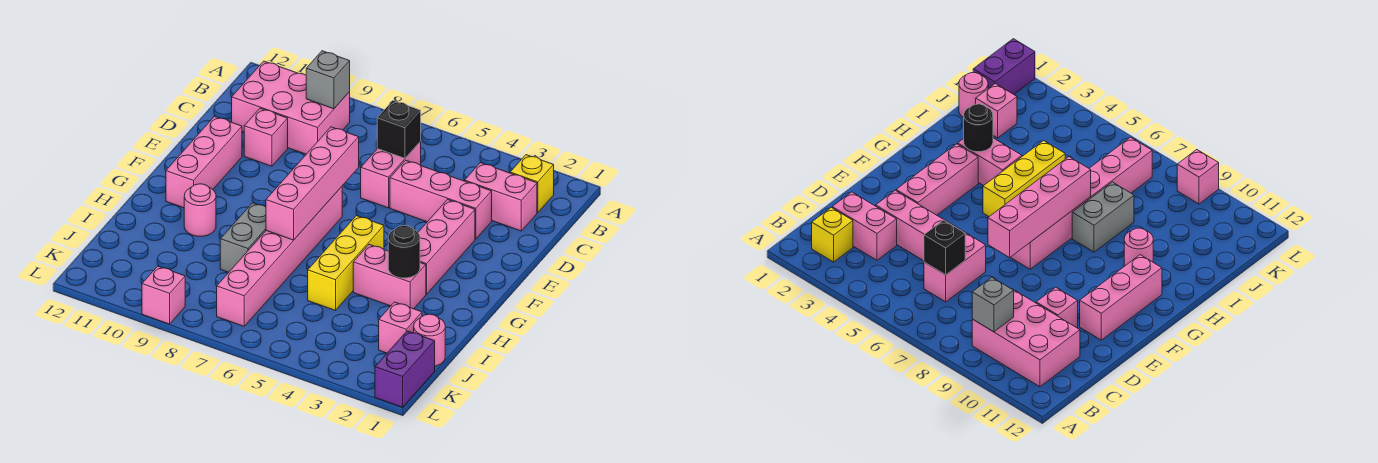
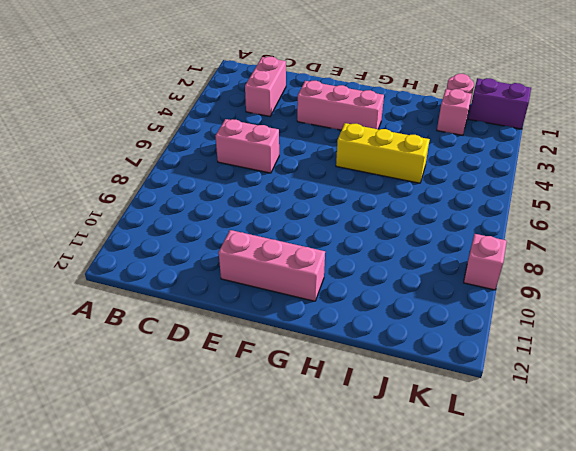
none -> yellow 1x1 brick [510,155,554,213]
none -> pink 2x3 brick [232,61,350,154]
none -> pink 1x3 brick [390,160,492,239]

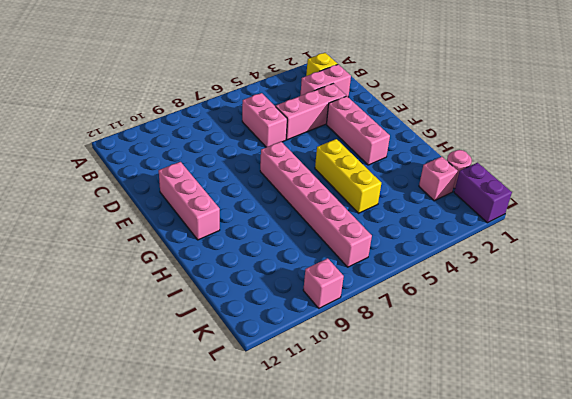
none -> pink 2x3 brick [232,61,350,154]
none -> pink 1x1 brick [244,108,288,166]
none -> pink 1x2 brick [353,245,426,309]

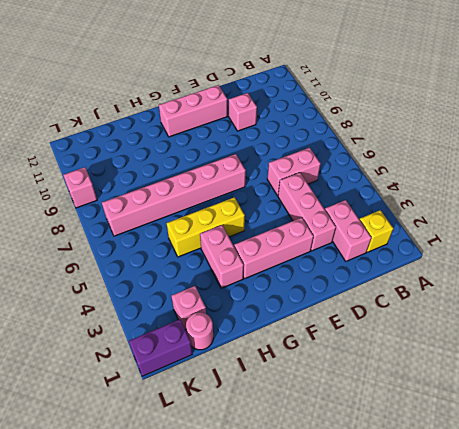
none -> pink 2x3 brick [232,61,350,154]
none -> grey 1x2 brick [220,203,266,272]
none -> pink 1x1 round brick [184,184,216,236]

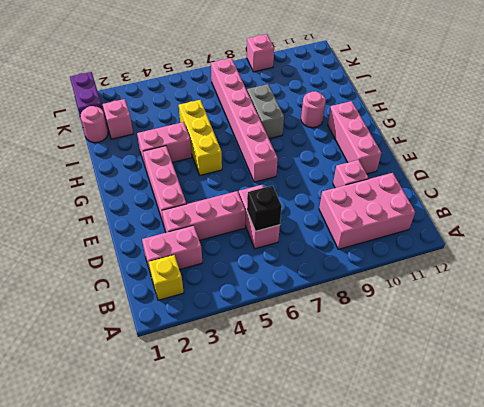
none -> grey 1x1 brick [306,51,350,109]
none -> pink 1x4 brick [266,127,359,240]
none -> black 1x1 round brick [388,226,420,278]

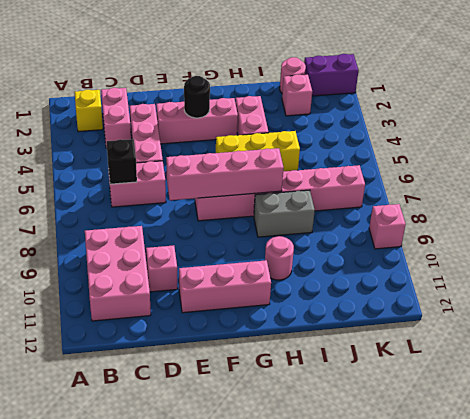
black 1x1 round brick [184,76,210,118] -> black 1x1 round brick moved to [388,226,420,278]
none -> grey 1x1 brick [306,51,350,109]

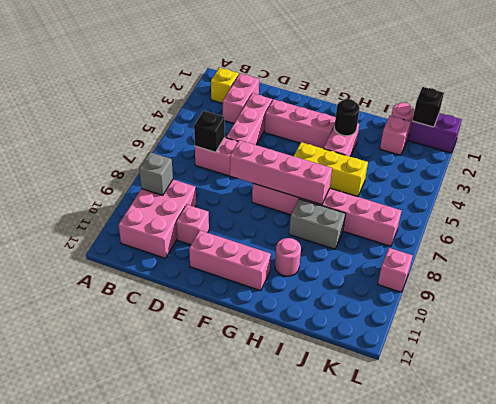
black 1x1 brick [412,87,444,127] -> none

